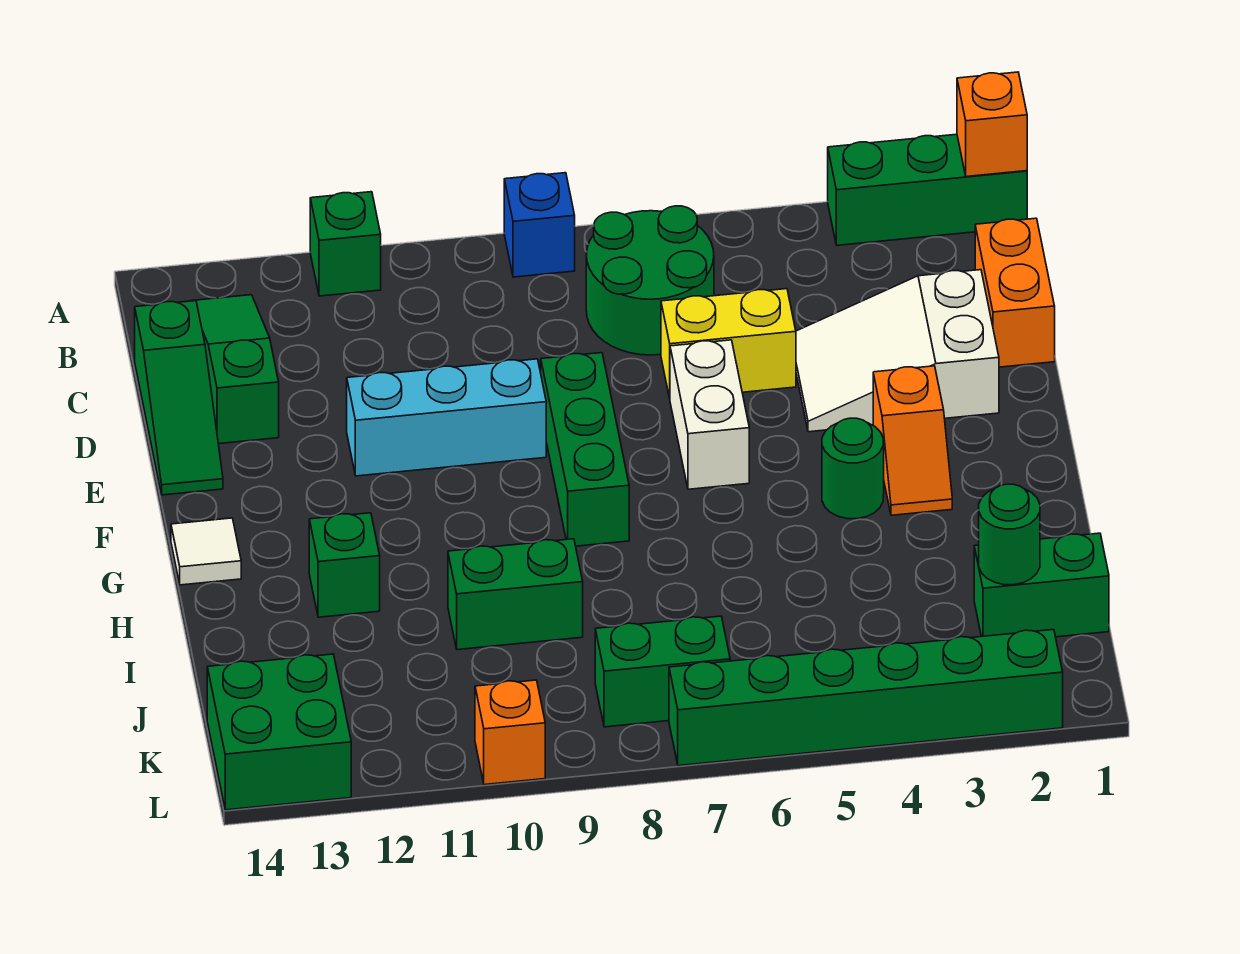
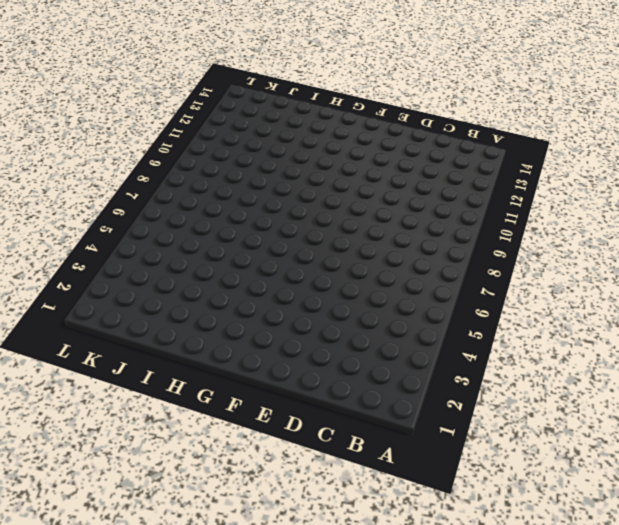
none -> green 1x3 brick [828,134,1027,245]
none -> blue 1x1 brick [504,173,575,277]
none -> green 1x1 brick [310,192,381,296]

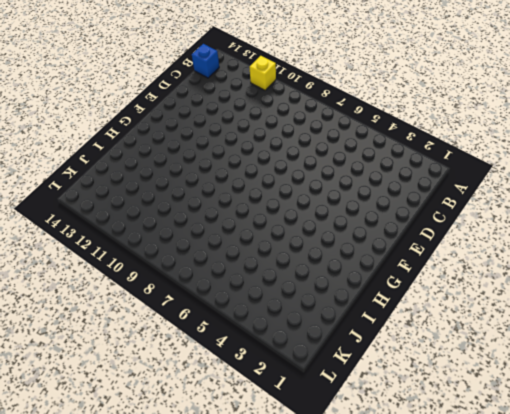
yellow 1x1 brick [250,56,276,90] -> green 1x1 brick [310,192,381,296]
blue 1x1 brick [192,44,219,78] -> blue 1x1 brick moved to [504,173,575,277]
none -> green 1x3 brick [828,134,1027,245]
none -> green 2x2 round brick [586,206,714,355]
none -> green 1x3 slope [192,295,279,444]

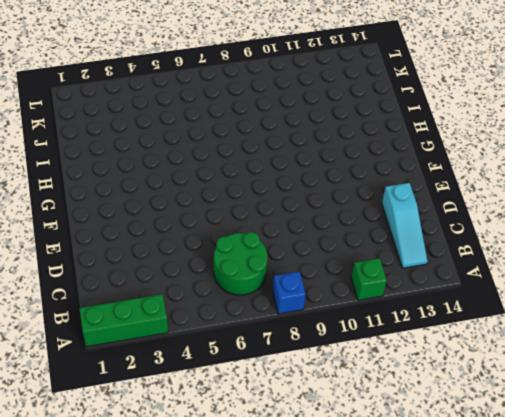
cyan 1x3 slope [382,183,427,268] -> green 1x3 slope [192,295,279,444]
none -> orange 1x2 brick [975,218,1055,367]
none -> green 1x3 slope [135,301,223,495]
none -> white 2x3 slope [796,270,999,432]

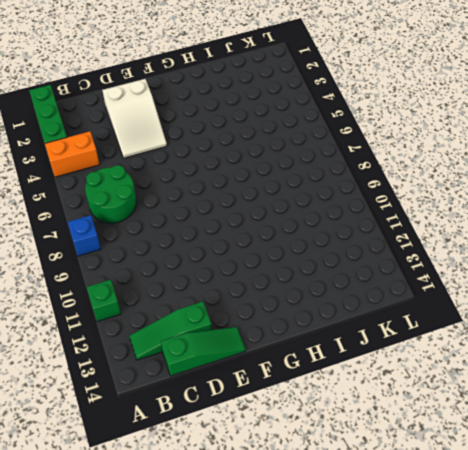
orange 1x2 brick [45,131,100,177] -> orange 1x2 brick moved to [975,218,1055,367]
none -> yellow 1x2 brick [661,289,796,398]
none -> white 1x2 brick [670,340,749,489]
none -> green 1x3 brick [541,353,629,546]

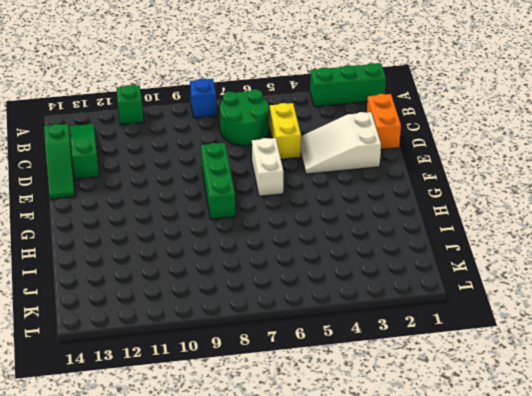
yellow 1x2 brick [270,103,301,159] -> yellow 1x2 brick turned to [661,289,796,398]
none -> cyan 1x3 brick [347,359,546,476]
none -> orange 1x2 slope [873,366,952,515]
none -> green 1x1 round brick [822,418,884,519]

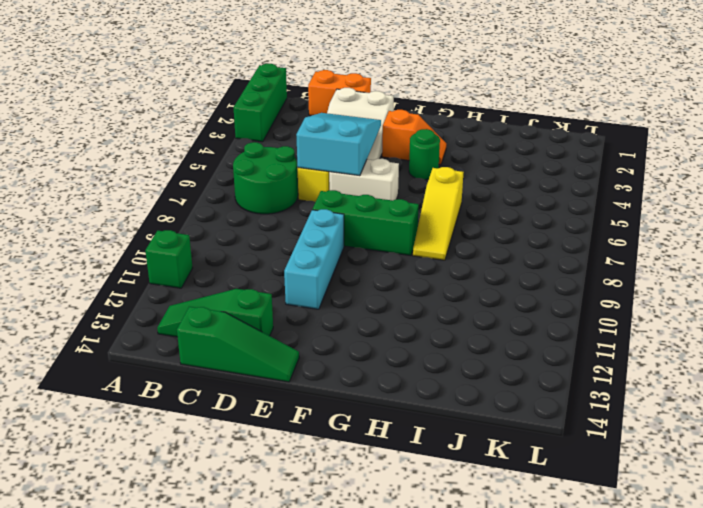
cyan 2x3 slope [296,113,381,176] -> none
yellow 1x3 slope [413,167,464,260] -> none
none -> blue 1x1 brick [504,173,575,277]
none -> white 1x1 tile [171,518,241,585]
none -> green 1x1 brick [309,513,380,617]

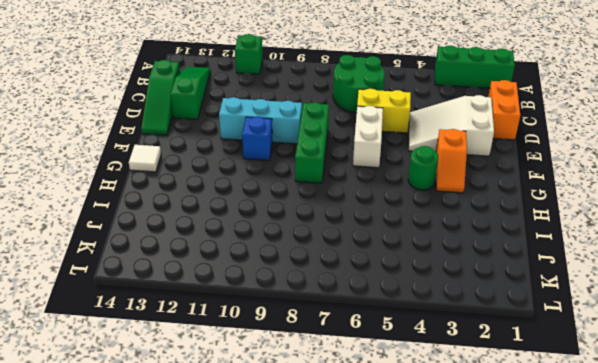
blue 1x1 brick [242,117,273,160] -> blue 1x1 brick moved to [504,173,575,277]
none -> green 1x1 brick [309,513,380,617]
none -> green 1x2 brick [448,539,583,650]
none -> green 1x2 brick [974,533,1109,637]

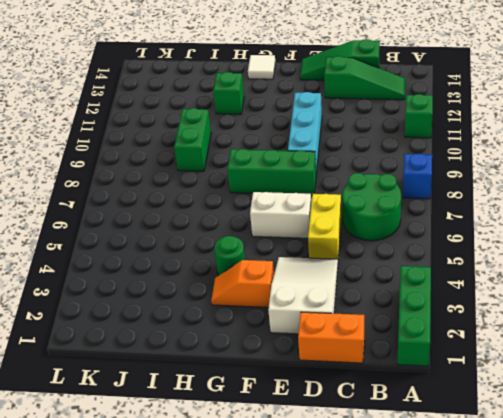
none -> green 1x2 brick [974,533,1109,637]
none -> green 1x2 brick [595,616,730,727]
none -> green 2x2 brick [207,654,351,810]

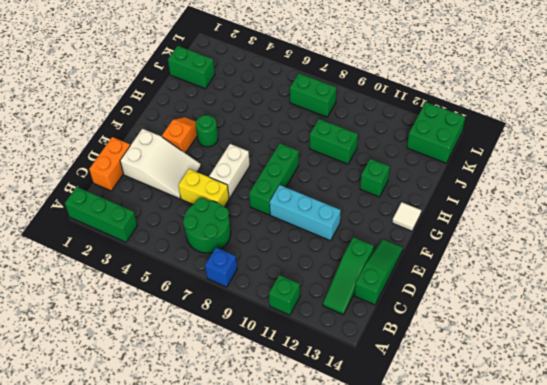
none -> green 1x6 brick [669,629,1063,766]
none -> orange 1x1 brick [475,680,545,785]
none -> orange 1x1 brick [957,72,1027,177]

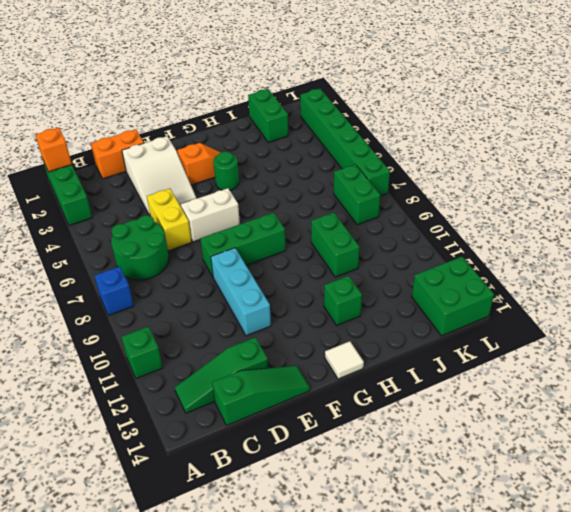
none -> orange 1x1 brick [475,680,545,785]
none -> green 1x1 round brick [979,484,1040,585]

